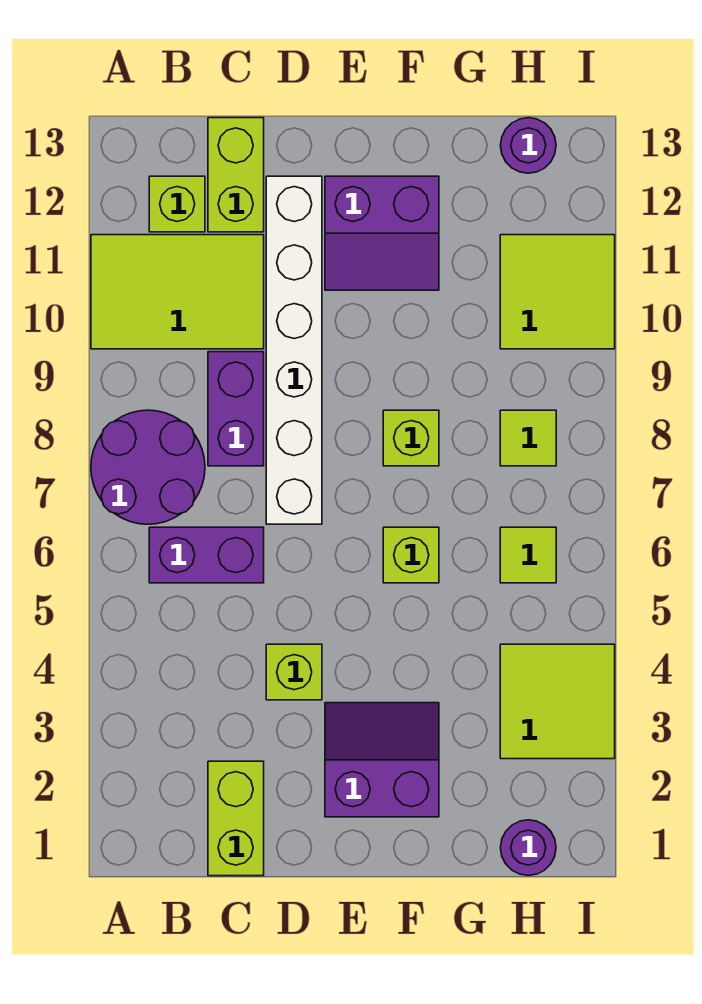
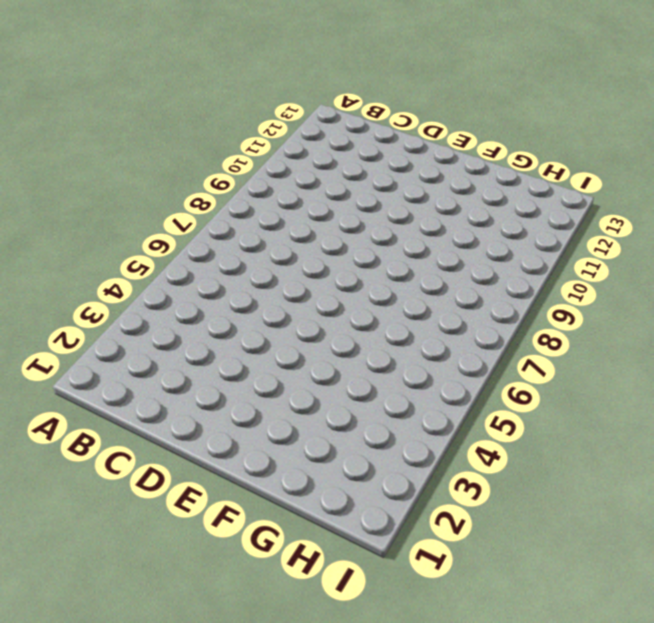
none -> purple 2x2 round brick [91,410,205,524]
none -> lime 2x3 tile [91,235,264,349]
none -> purple 1x2 brick [149,527,264,583]

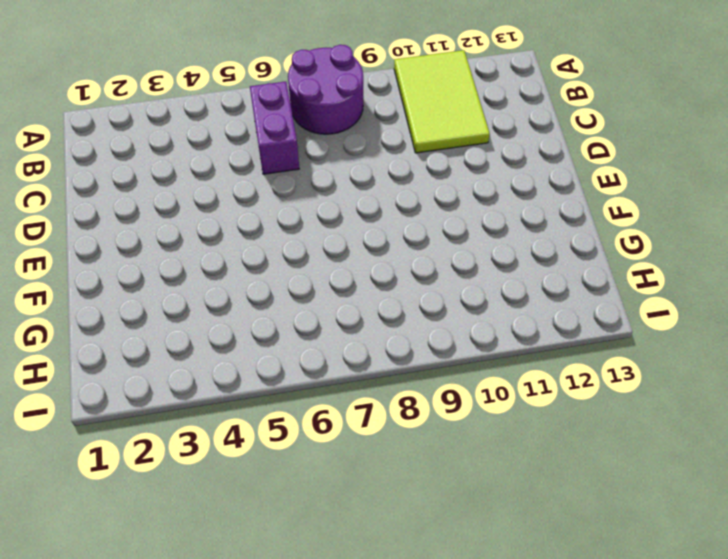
none -> lime 1x1 brick [149,176,205,232]
none -> lime 1x2 brick [208,761,264,876]
none -> purple 1x2 brick [208,352,264,466]

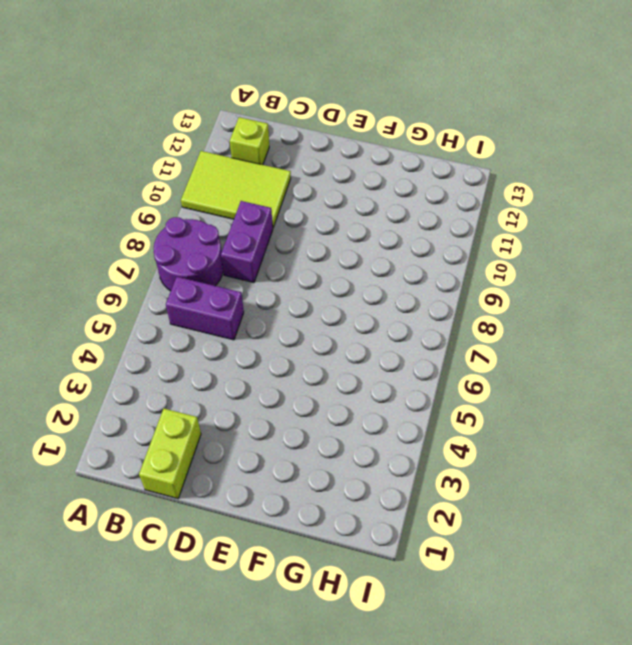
none -> lime 1x2 brick [208,118,264,232]
none -> lime 1x1 brick [266,644,322,700]
none -> white 1x6 brick [266,176,322,524]

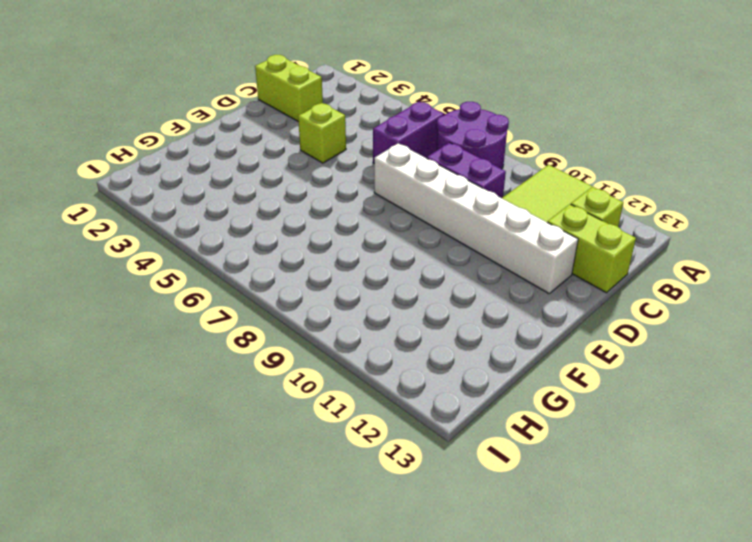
none -> purple 2x2 slope [325,703,439,817]
none -> purple 2x2 slope [325,176,439,290]
none -> lime 1x1 brick [383,527,439,583]

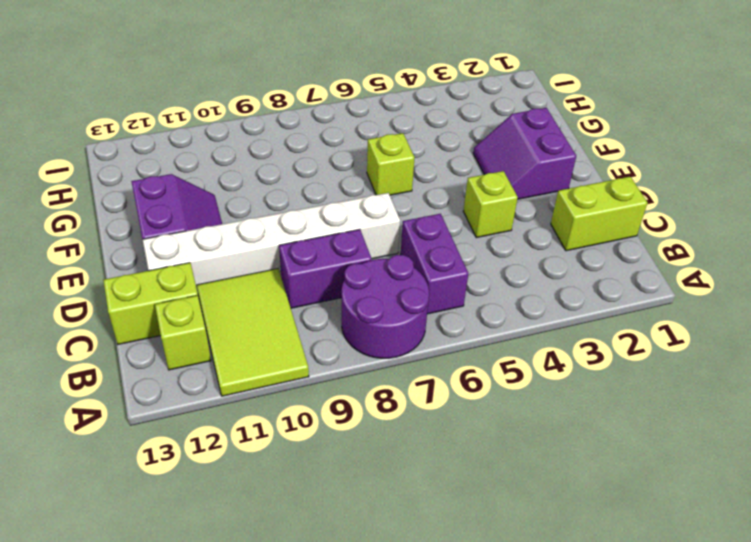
none -> lime 1x1 brick [383,410,439,466]
none -> purple 1x1 round brick [501,820,556,876]
none -> lime 2x2 tile [500,644,615,759]

